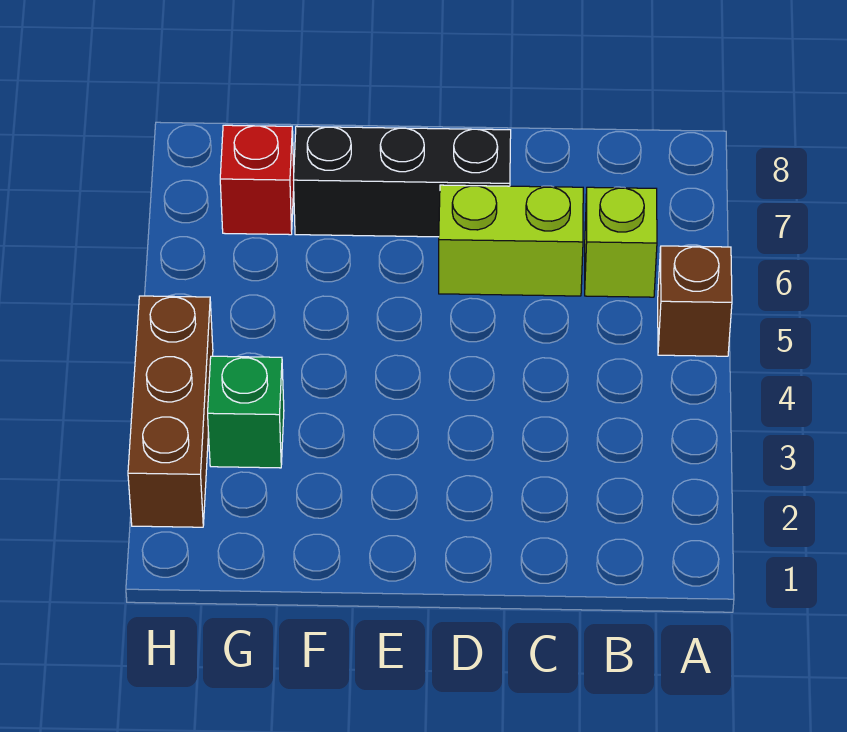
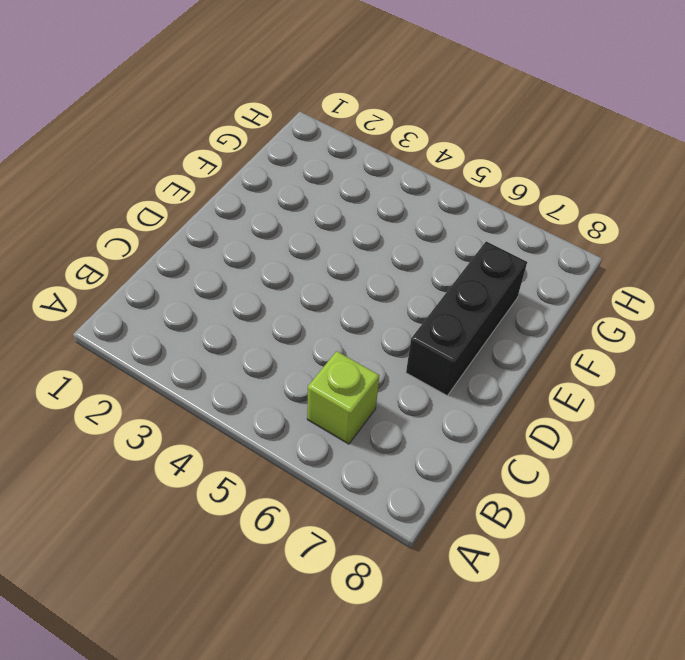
none -> brown 1x1 brick [658,246,732,356]
none -> lime 1x2 brick [439,185,583,296]

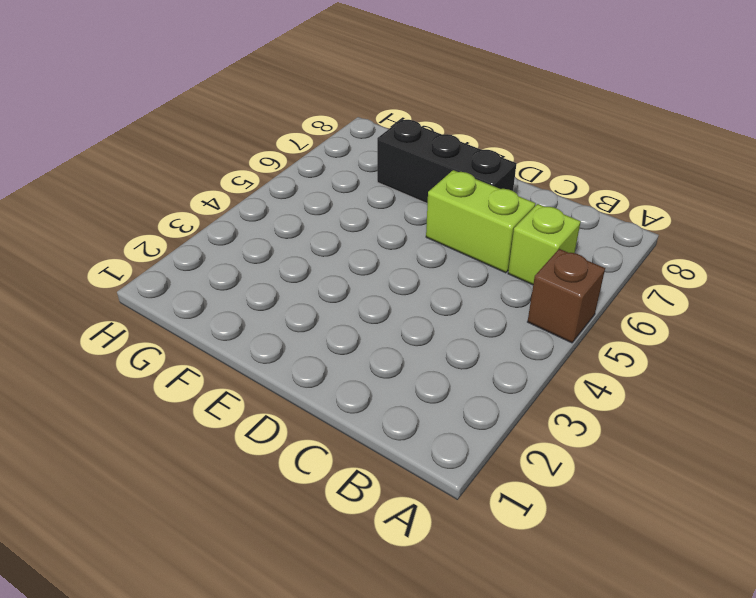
none -> green 1x1 brick [208,356,284,468]
none -> red 1x1 brick [220,125,294,235]

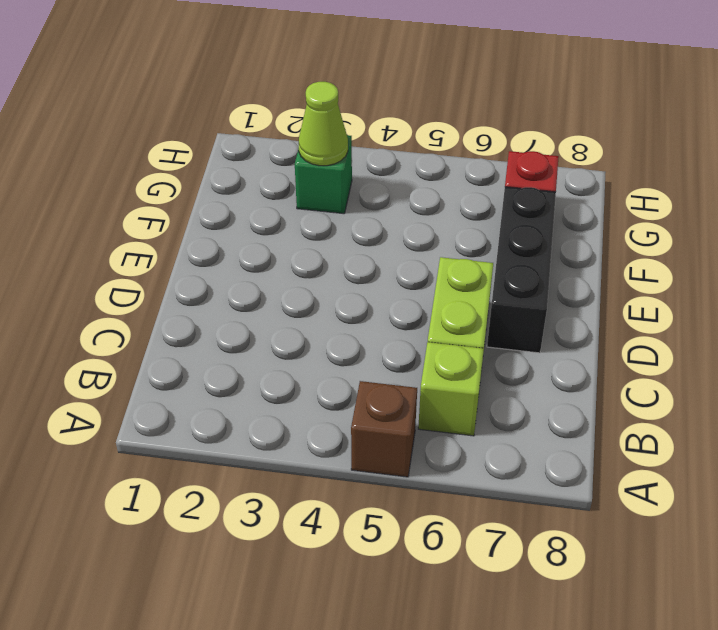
lime 1x1 cone [299,82,348,166] -> none
none -> brown 1x3 brick [128,296,213,527]

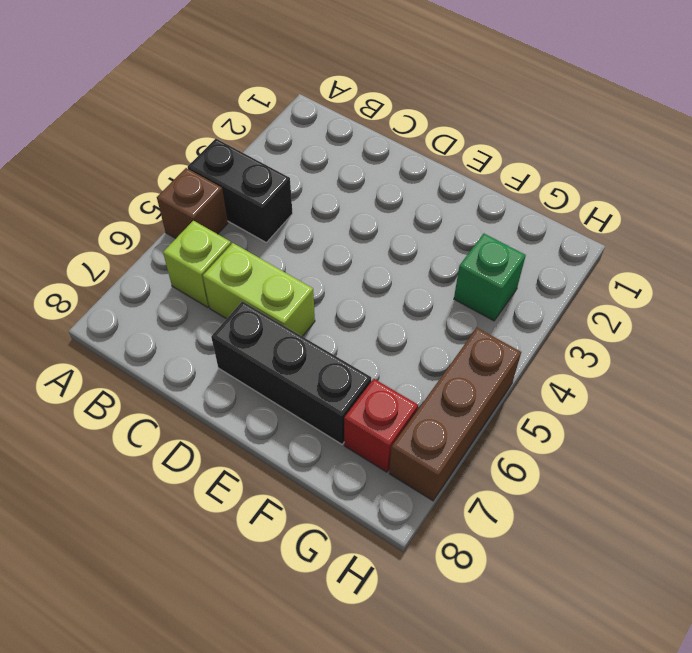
black 1x2 brick [188,139,293,242] -> none
brown 1x3 brick [389,328,521,501] -> brown 1x3 brick moved to [128,296,213,527]

